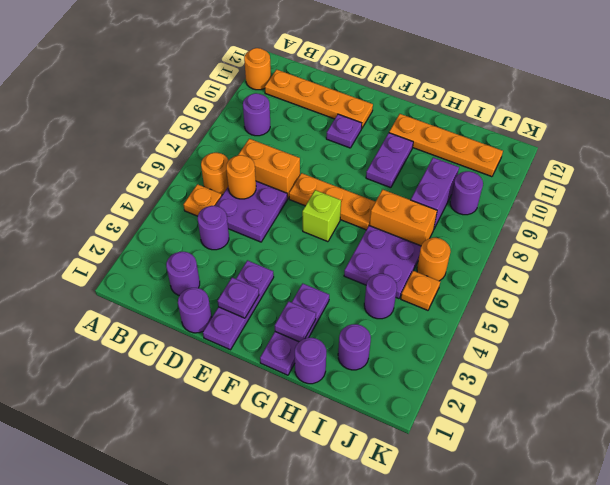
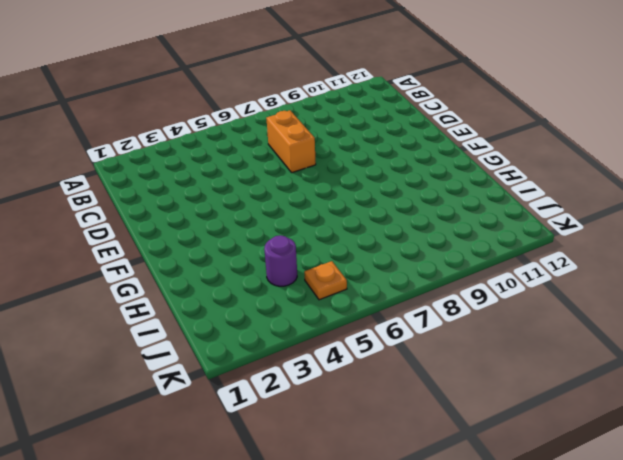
none -> orange 1x1 round brick [244,48,271,90]
none -> orange 1x1 plate [184,184,222,216]
none -> orange 1x1 round brick [201,153,229,195]

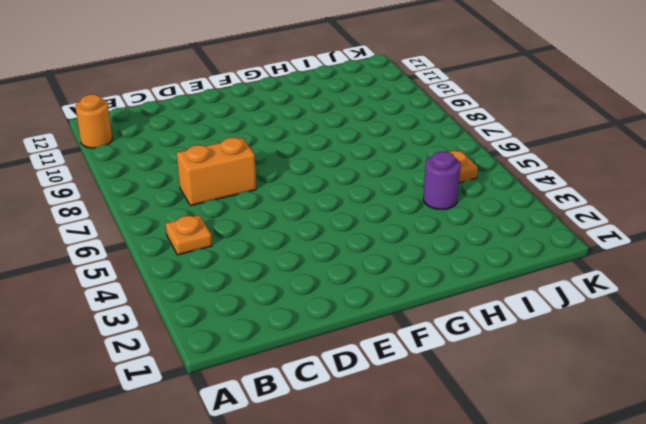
none -> orange 1x1 round brick [201,153,229,195]
none -> purple 1x1 round brick [243,93,270,136]
none -> orange 1x4 plate [265,70,373,129]

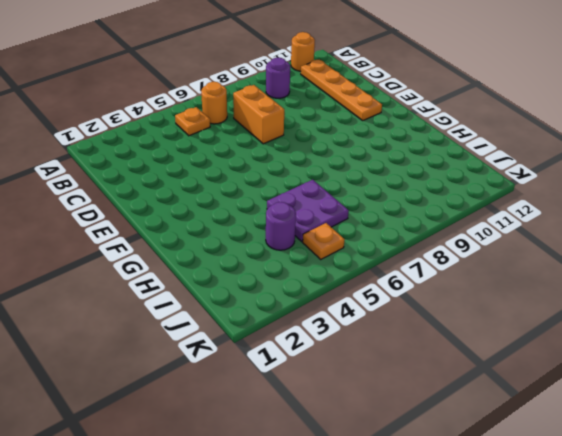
none -> purple 1x1 round brick [166,252,200,295]
none -> purple 1x1 round brick [198,206,229,250]
none -> purple 2x2 plate [215,181,287,242]

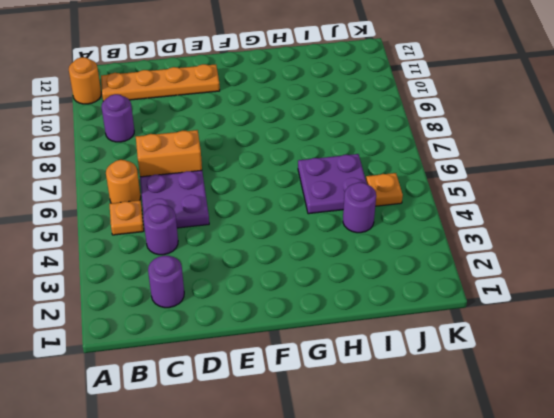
none -> purple 1x1 round brick [178,288,212,333]
none -> purple 1x3 plate [203,260,274,350]
none -> orange 1x3 plate [289,173,375,230]

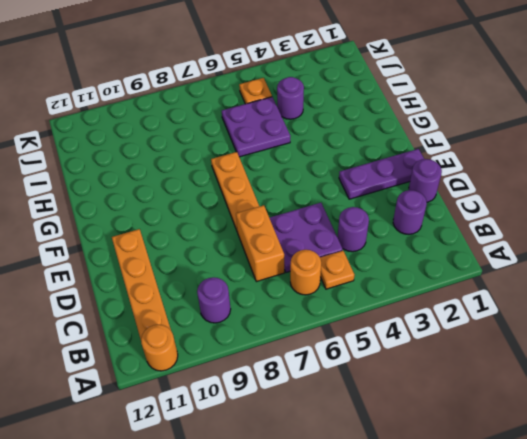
none -> purple 1x1 plate [326,114,362,148]
none -> lime 1x1 brick [302,190,341,242]
none -> purple 1x3 plate [260,283,329,375]

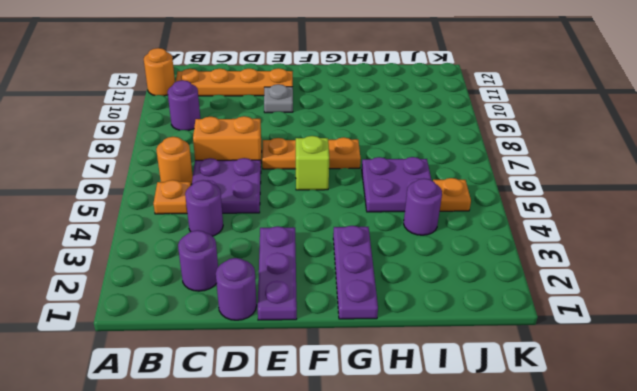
grey 1x1 plate [264,84,293,113] -> purple 1x1 plate [326,114,362,148]
none -> purple 1x2 plate [366,133,413,188]
none -> orange 1x4 plate [389,114,503,177]
none -> purple 1x1 round brick [295,338,326,384]

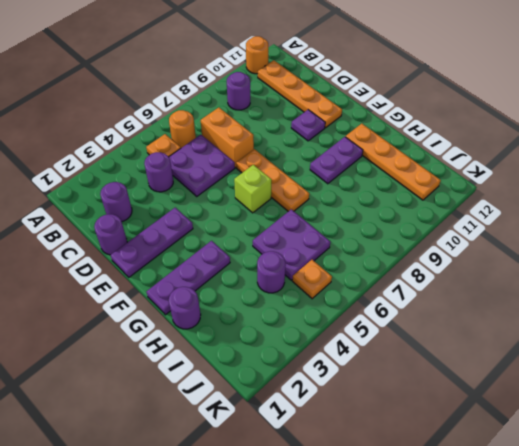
none -> orange 1x2 brick [369,190,437,246]
none -> purple 1x1 round brick [338,324,371,370]
none -> purple 1x2 brick [411,158,459,229]

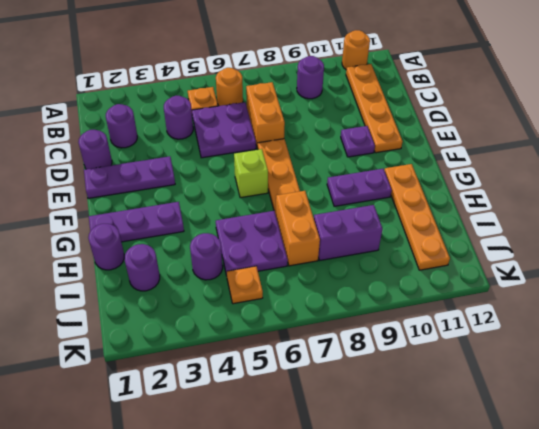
none -> orange 1x1 round brick [417,238,451,281]
none -> purple 1x1 round brick [450,171,483,215]
none -> orange 1x1 round brick [226,155,256,199]

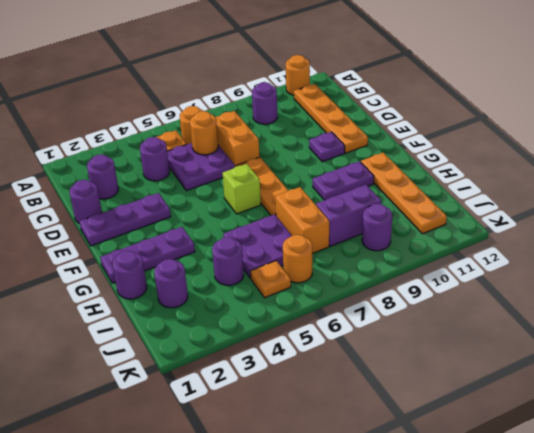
none -> purple 1x1 plate [217,278,259,318]
none -> purple 1x1 plate [275,301,316,342]

